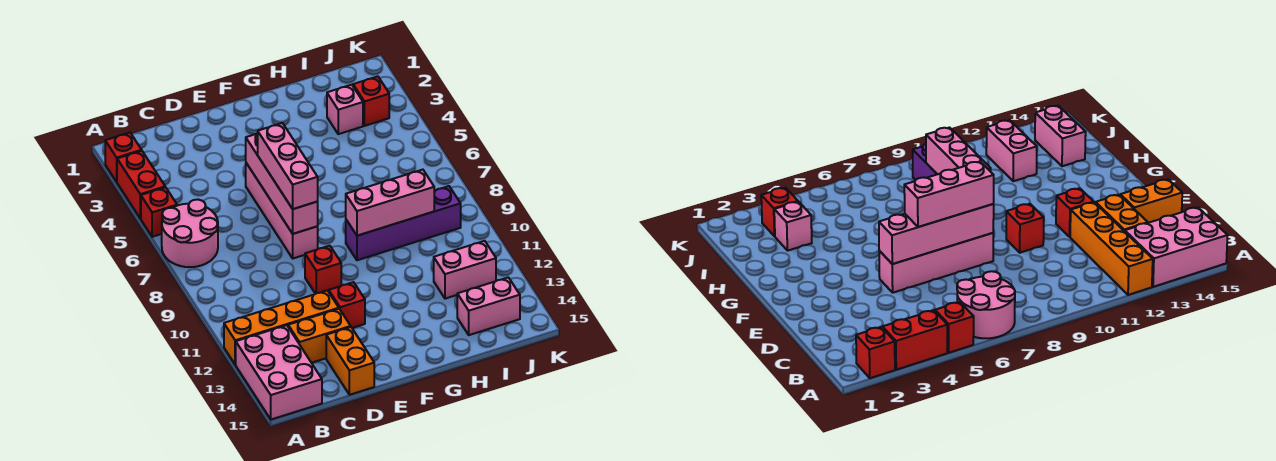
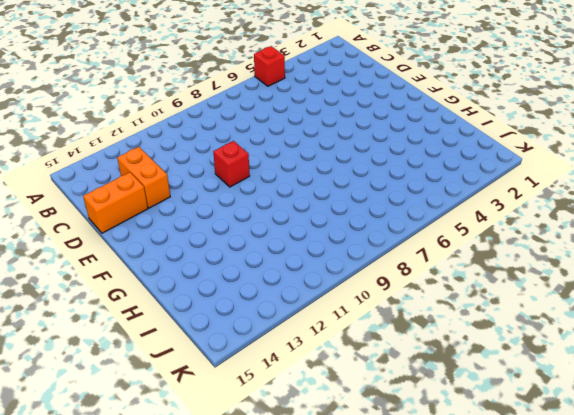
none -> red 1x1 brick [105,133,142,182]
none -> red 1x2 brick [117,151,165,219]
none -> pink 2x2 round brick [162,200,218,267]

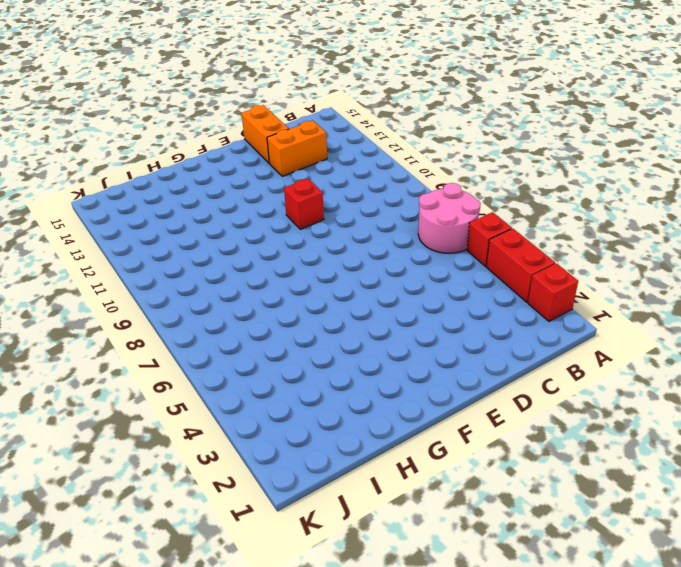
none -> orange 1x4 brick [224,291,339,365]
none -> pink 2x3 brick [236,325,322,419]
none -> pink 1x4 brick [246,163,318,258]

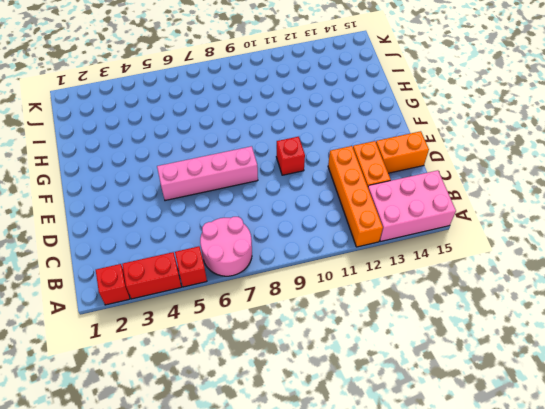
none -> red 1x1 brick [328,282,365,328]
none -> purple 1x4 brick [346,186,461,260]
none -> pink 1x1 brick [327,85,363,134]

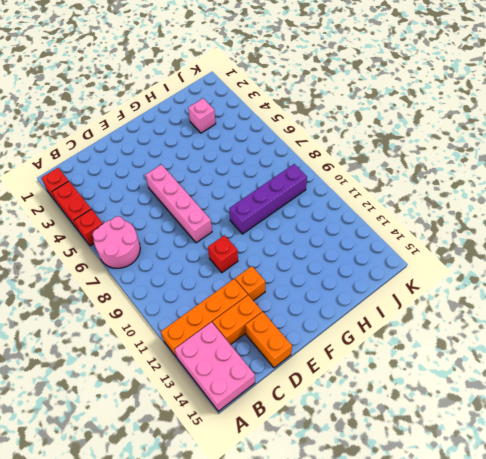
orange 1x1 brick [235,266,265,301] -> red 1x1 brick [328,282,365,328]
none -> pink 1x2 brick [434,241,496,299]
none -> pink 1x2 brick [457,277,520,335]
none -> red 1x1 brick [353,76,389,126]

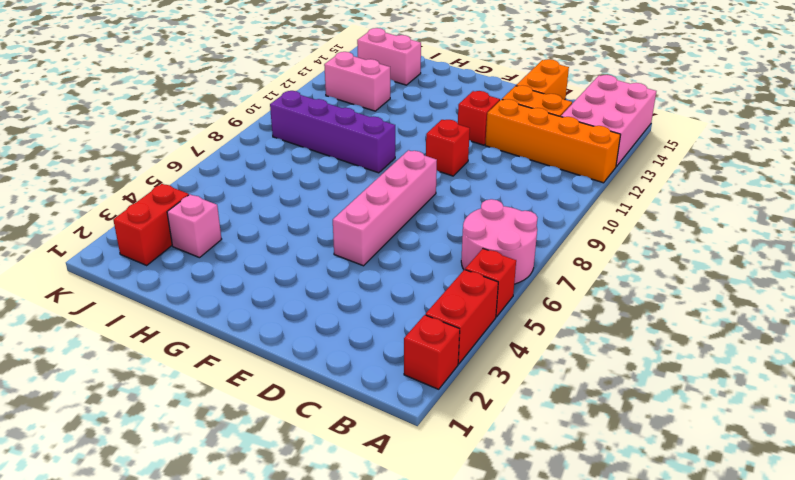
red 1x2 brick [113,184,189,265] -> red 1x1 brick [353,76,389,126]
none -> pink 1x4 brick [246,134,318,234]
none -> pink 1x3 brick [346,170,434,236]
none -> pink 1x3 brick [258,123,318,209]

